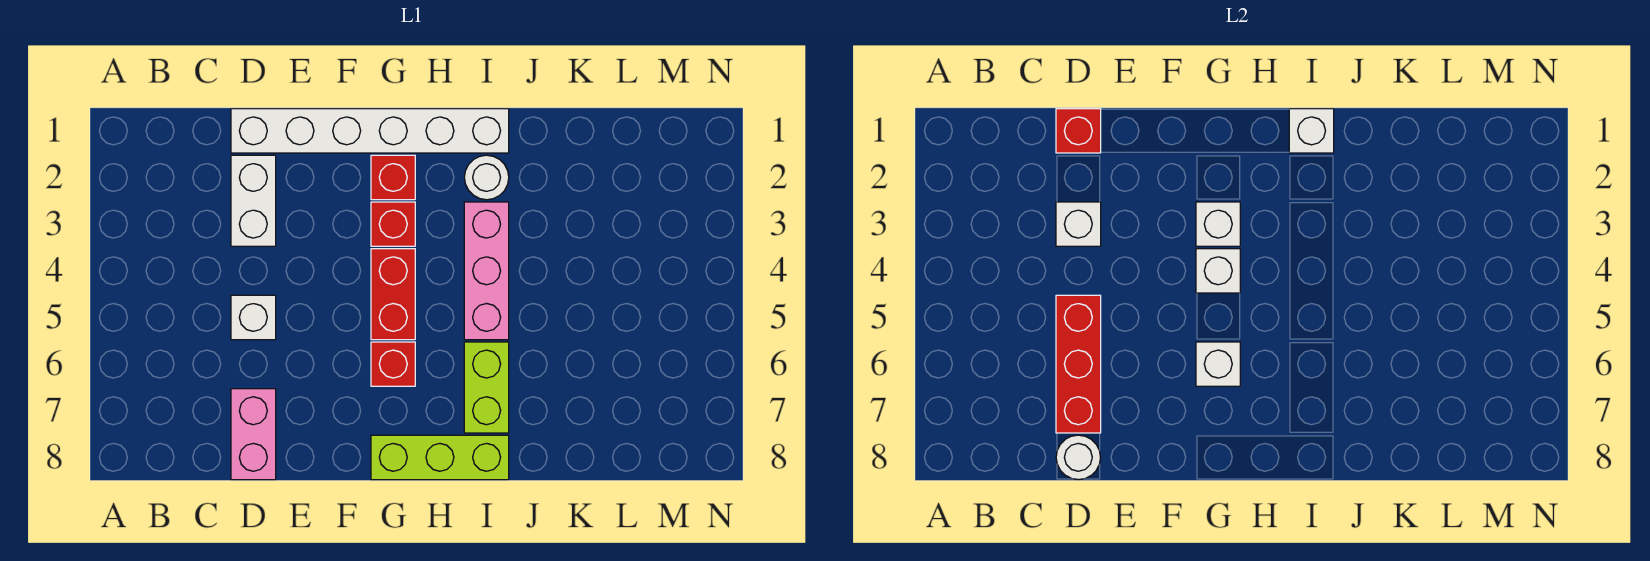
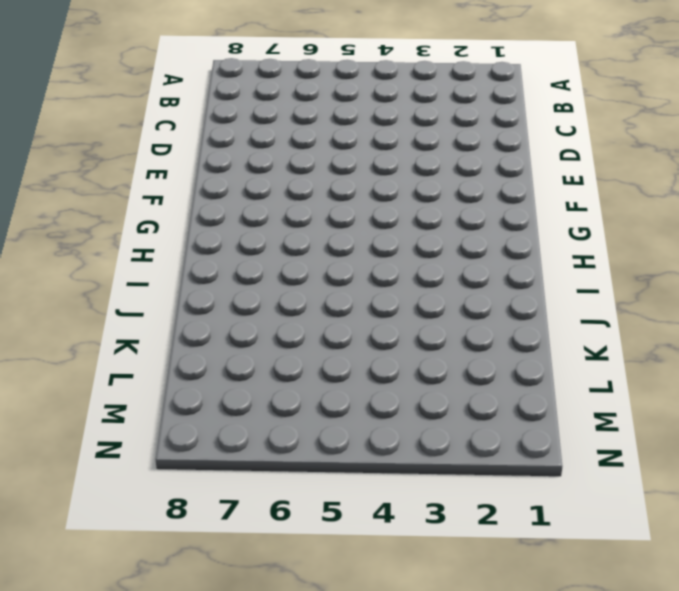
none -> white 1x6 brick [231,109,509,153]
none -> white 1x2 brick [231,155,276,246]
none -> white 1x1 brick [231,295,276,340]

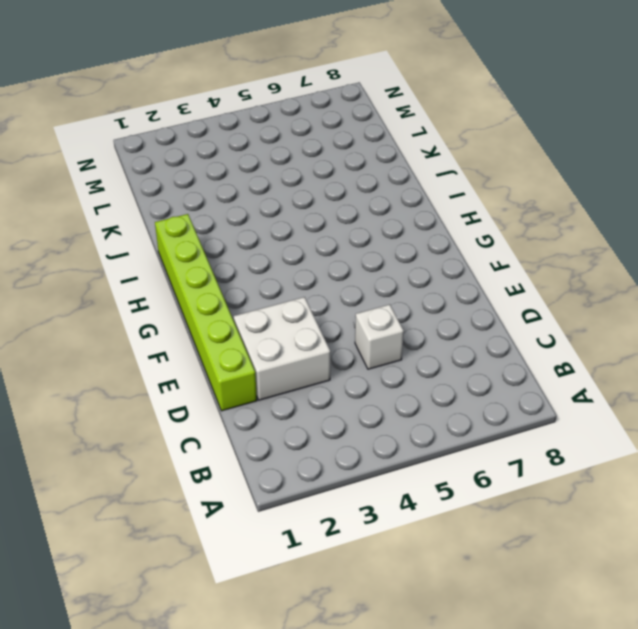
lime 1x6 brick [155,214,257,411] -> white 1x6 brick [231,109,509,153]
white 2x2 brick [234,297,330,400] -> white 1x2 brick [231,155,276,246]
none -> pink 1x2 brick [231,389,276,480]
none -> red 1x1 brick [371,155,415,200]
none -> red 1x1 brick [371,202,415,246]

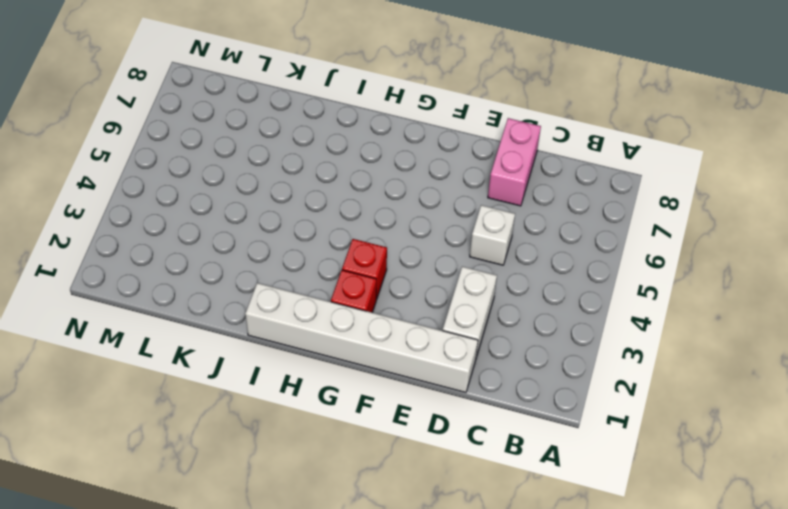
none -> red 1x2 brick [371,249,415,340]
none -> red 1x1 brick [371,342,415,386]
none -> lime 1x3 brick [371,435,509,480]

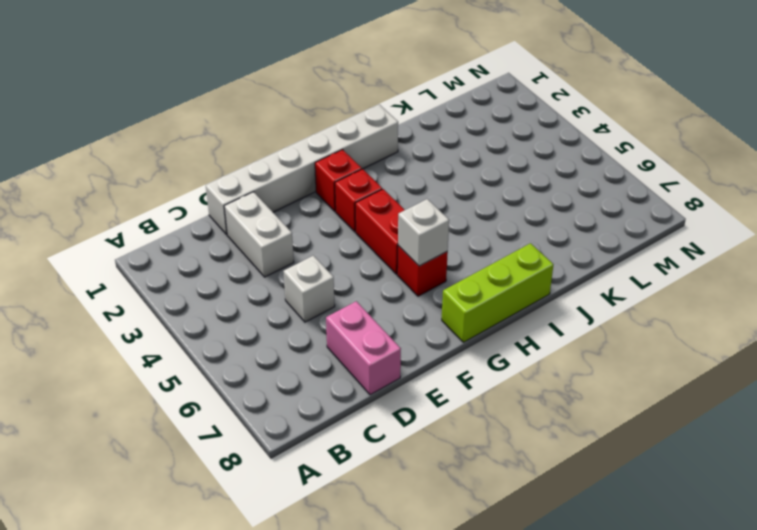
none -> white 1x1 round brick [464,155,509,200]
none -> pink 1x3 brick [464,202,509,340]
none -> lime 1x2 brick [464,342,509,433]

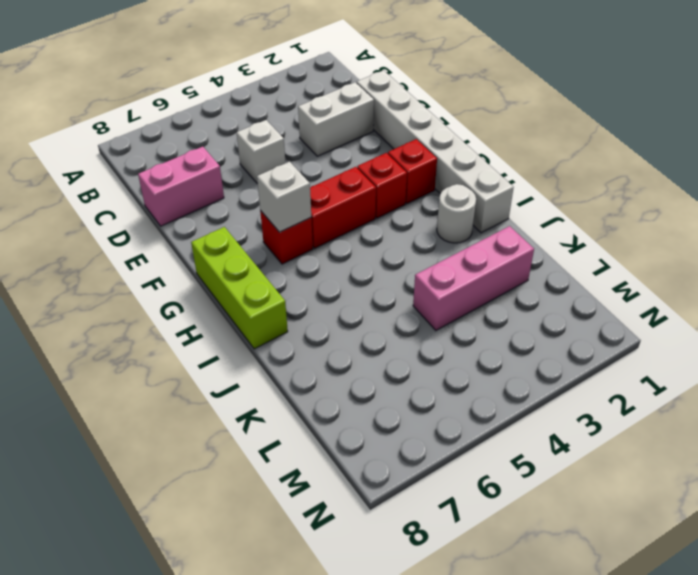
pink 1x3 brick [413,226,534,330] -> pink 1x3 brick moved to [464,202,509,340]
none -> lime 1x2 brick [464,342,509,433]
none -> red 1x1 brick [1056,109,1101,153]
none -> white 1x1 brick [1056,202,1101,246]

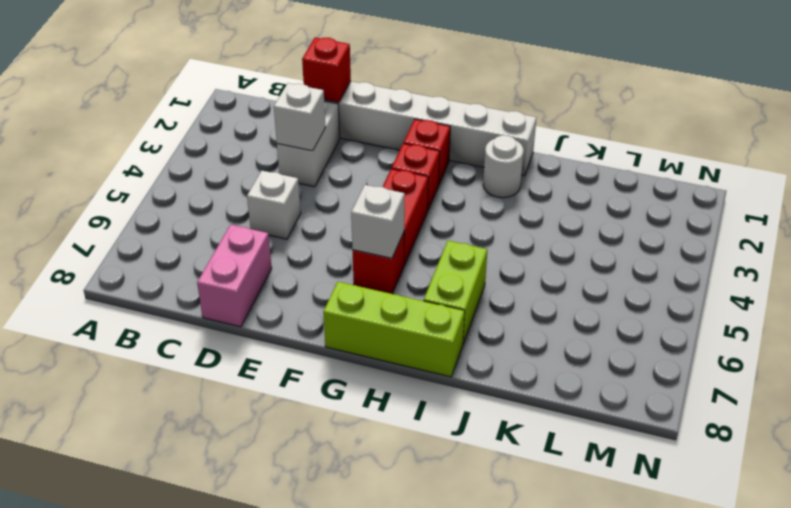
none -> pink 1x3 brick [464,202,509,340]
none -> red 1x3 brick [1056,295,1101,433]
none -> white 1x1 round brick [1056,435,1101,480]

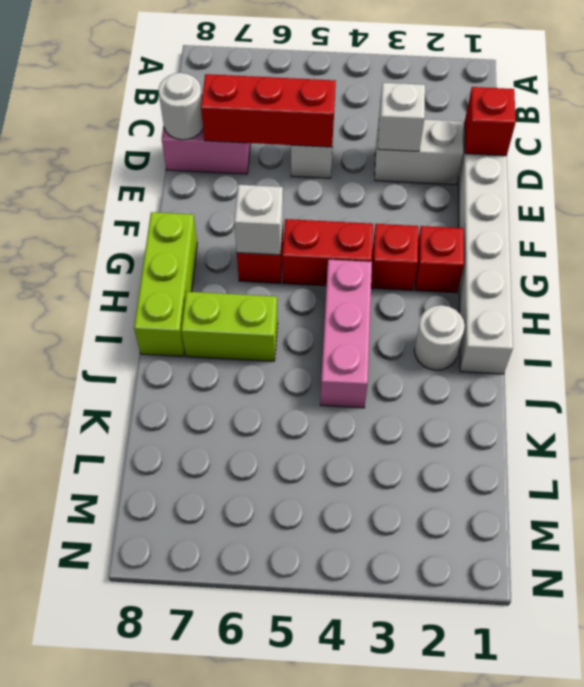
pink 1x3 brick [320,260,372,408] -> pink 1x3 brick turned to [464,202,509,340]
none -> white 1x1 brick [1196,202,1240,246]
none -> white 1x1 brick [1196,249,1240,293]
none -> white 1x1 brick [1289,109,1334,153]

